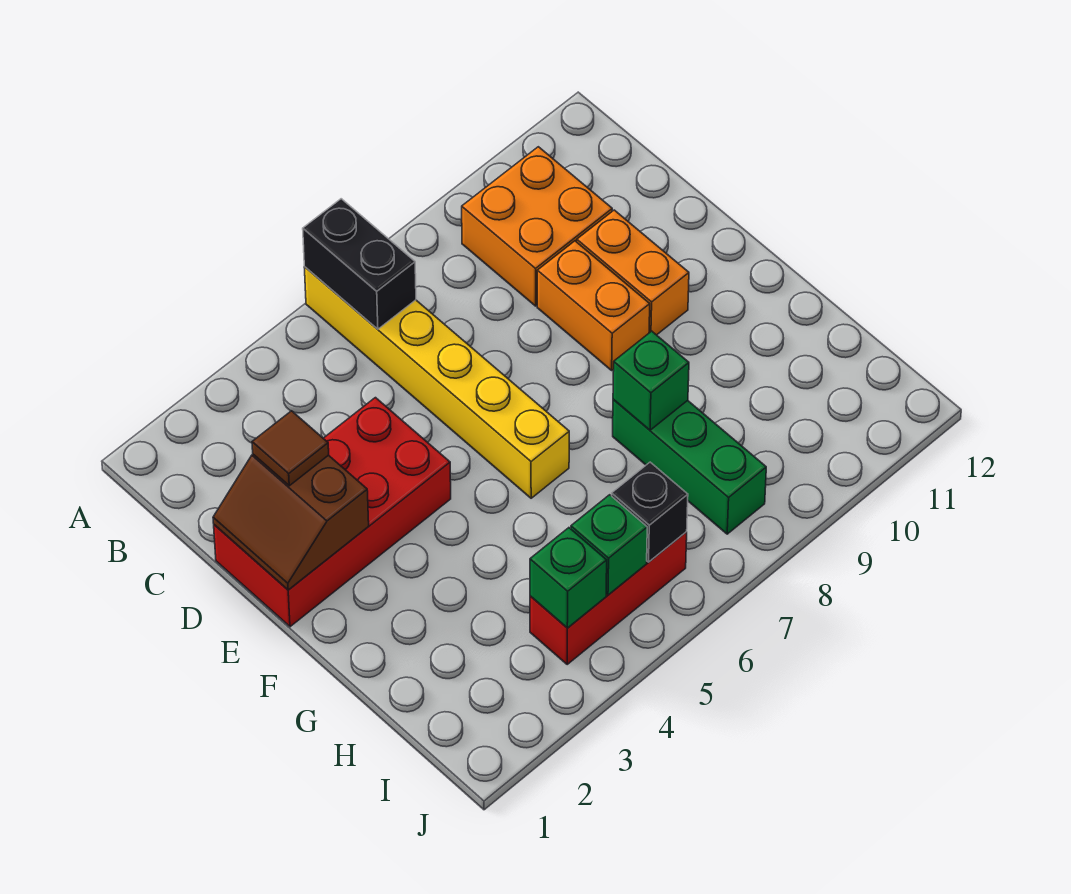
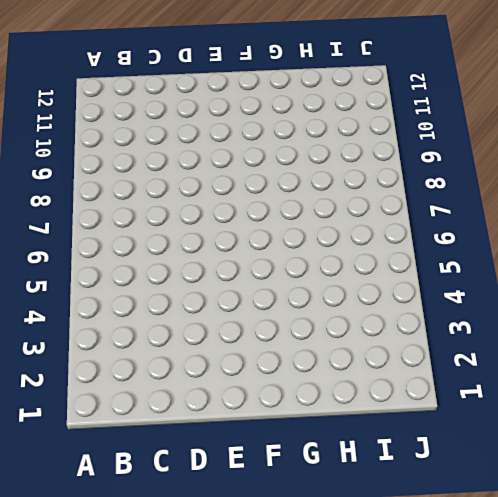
none -> yellow 1x6 brick [304,267,569,498]
none -> orange 2x2 brick [462,147,612,306]
none -> red 2x4 brick [214,398,451,627]

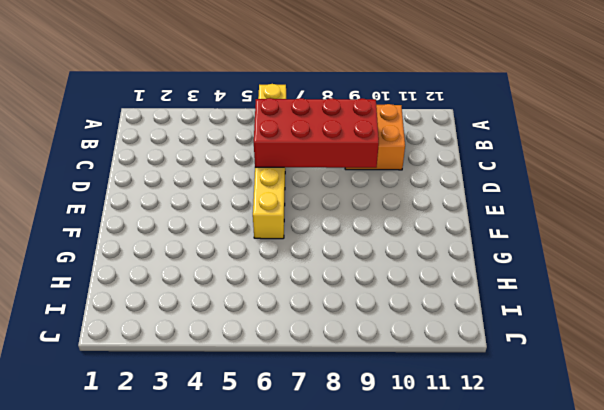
red 2x4 brick [254,98,379,168] -> red 2x4 brick moved to [214,398,451,627]
none -> orange 1x2 brick [537,241,650,370]
none -> orange 1x2 brick [577,210,689,335]
none -> green 1x3 brick [613,400,766,534]

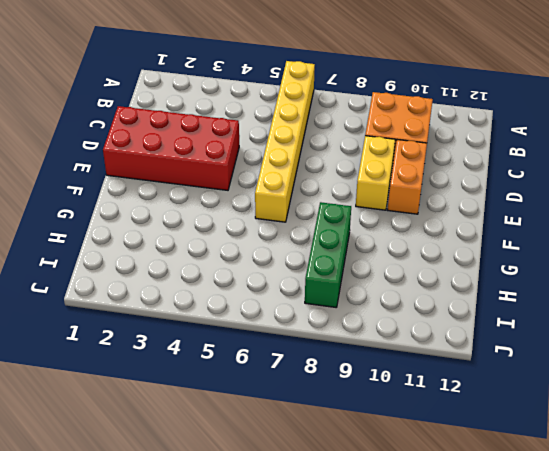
yellow 1x2 brick [356,136,395,210] -> orange 1x2 brick [537,241,650,370]
none -> red 1x3 brick [530,532,687,664]
none -> black 1x2 brick [303,199,416,329]
none -> brown 2x2 slope [213,454,369,590]

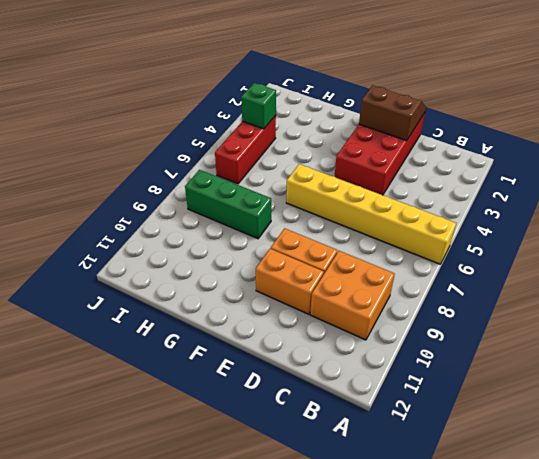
none -> black 1x2 brick [303,199,416,329]
none -> green 1x1 brick [613,331,689,430]
none -> green 1x1 brick [571,495,647,595]

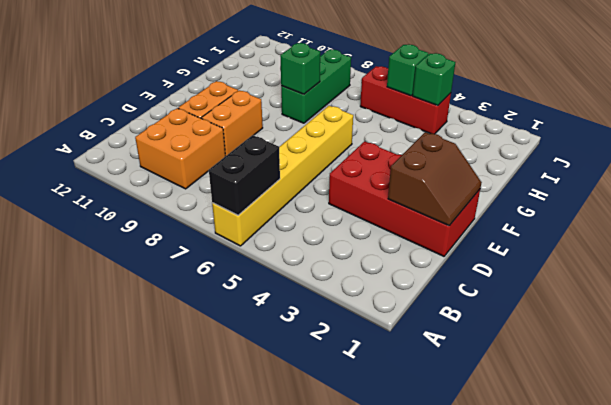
none -> black 1x1 brick [612,462,688,562]
none -> brown 1x1 tile [252,411,329,486]

